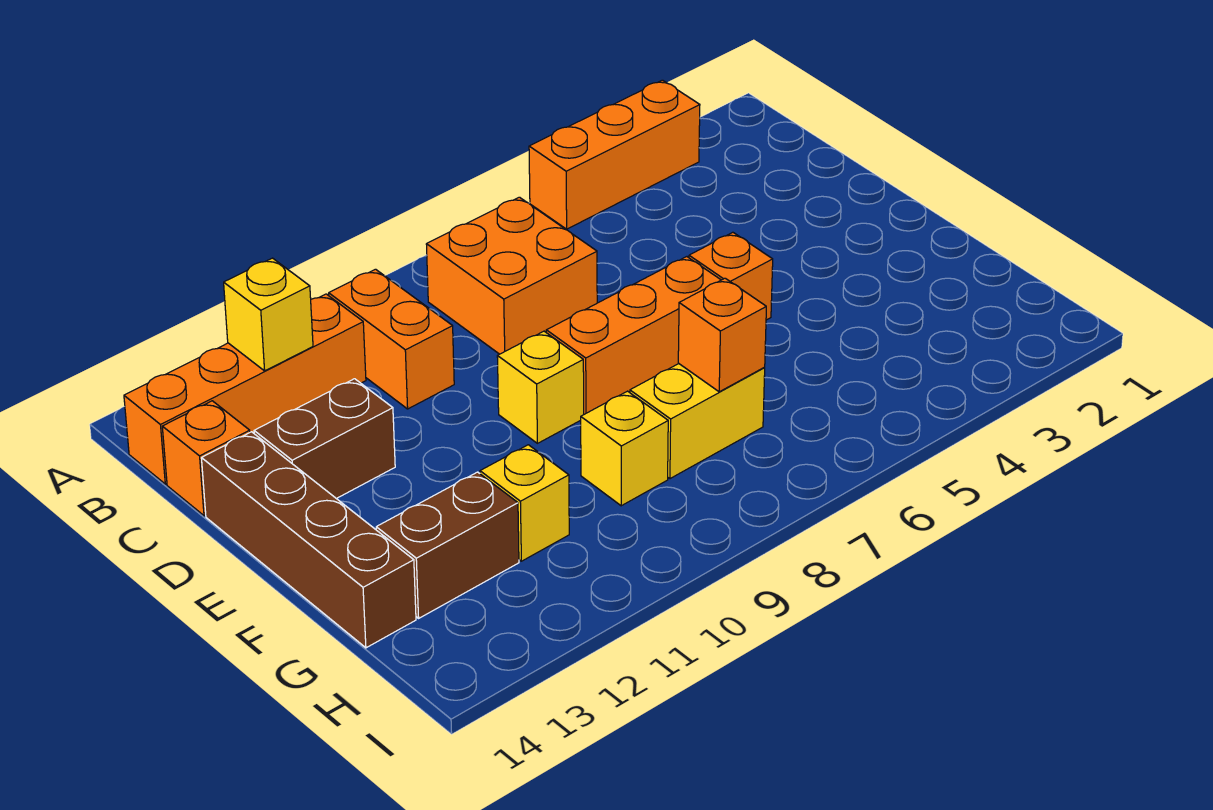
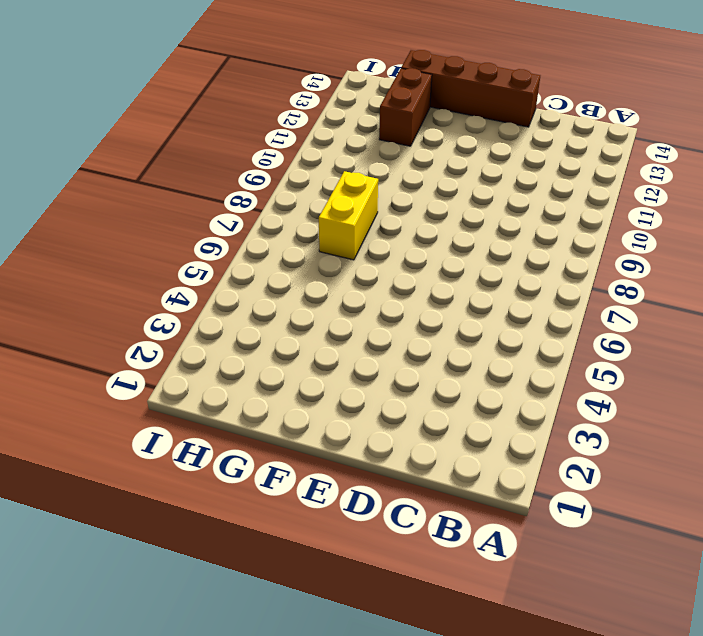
none -> orange 1x3 brick [529,80,700,229]
none -> orange 2x2 brick [426,197,597,354]
none -> orange 1x2 brick [329,269,454,409]

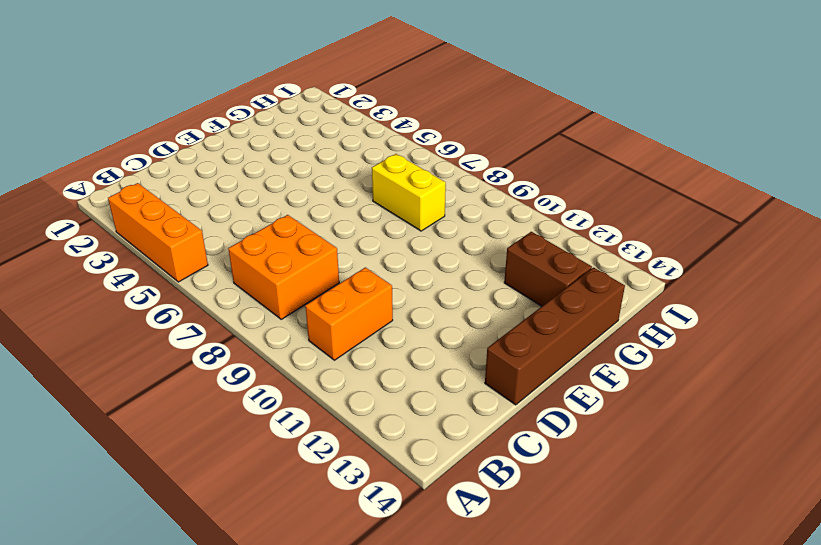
none -> orange 1x4 brick [124,294,366,484]
none -> orange 1x1 brick [162,401,250,516]
none -> brown 1x2 brick [254,379,395,499]

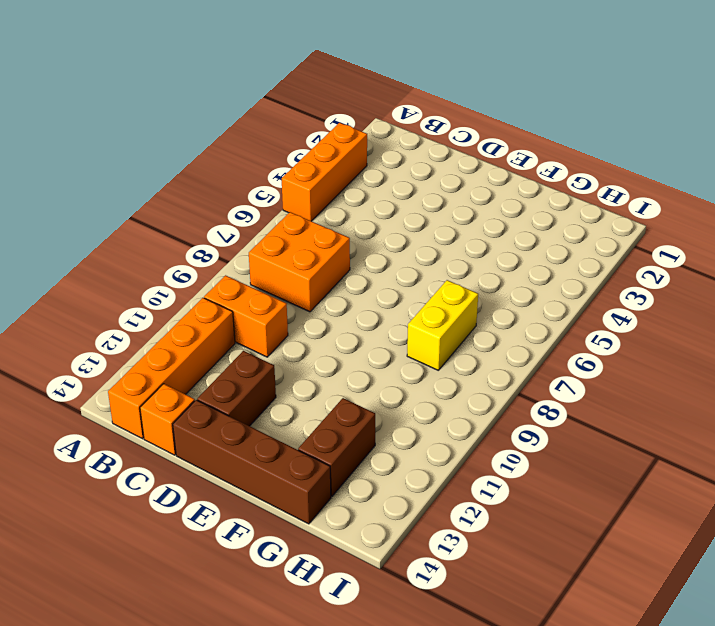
none -> orange 1x1 brick [689,232,773,320]
none -> orange 1x3 brick [546,257,721,414]
none -> yellow 1x1 brick [497,331,584,443]

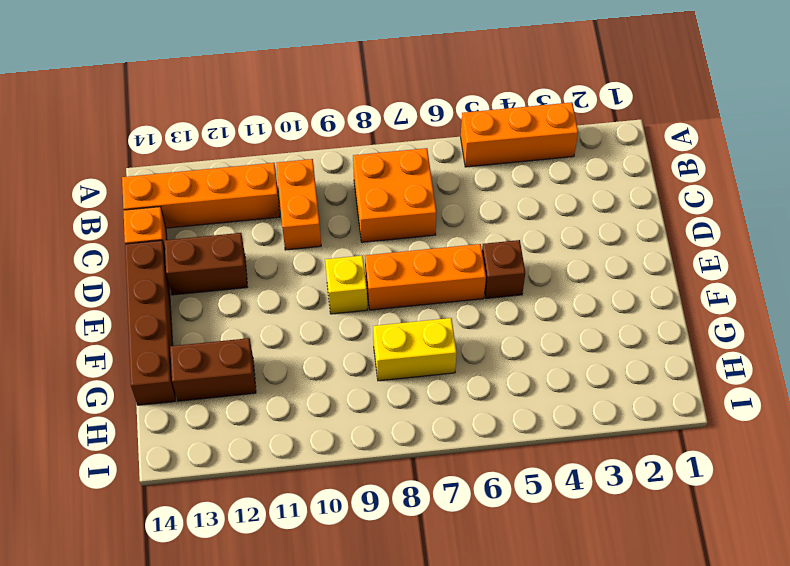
brown 1x1 brick [482,240,525,298] -> orange 1x1 brick [689,232,773,320]
none -> yellow 1x1 brick [581,391,668,506]
none -> yellow 1x1 brick [480,445,569,561]
none -> yellow 1x1 brick [224,258,313,371]

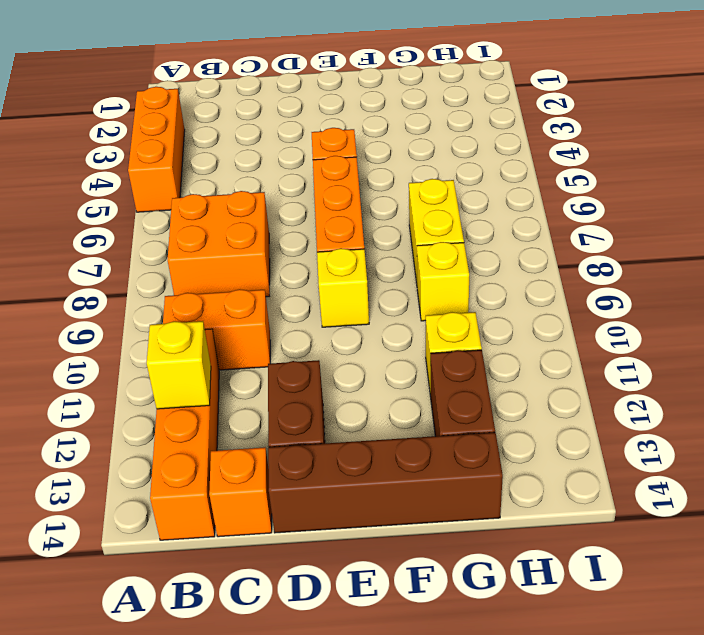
none -> orange 1x1 brick [678,278,766,392]

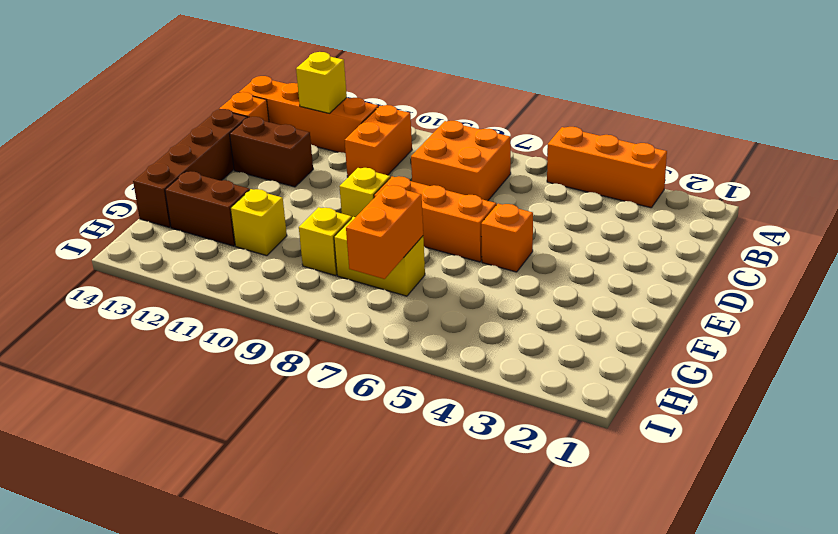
orange 1x2 brick [346,185,423,279] -> orange 1x1 brick [678,278,766,392]

